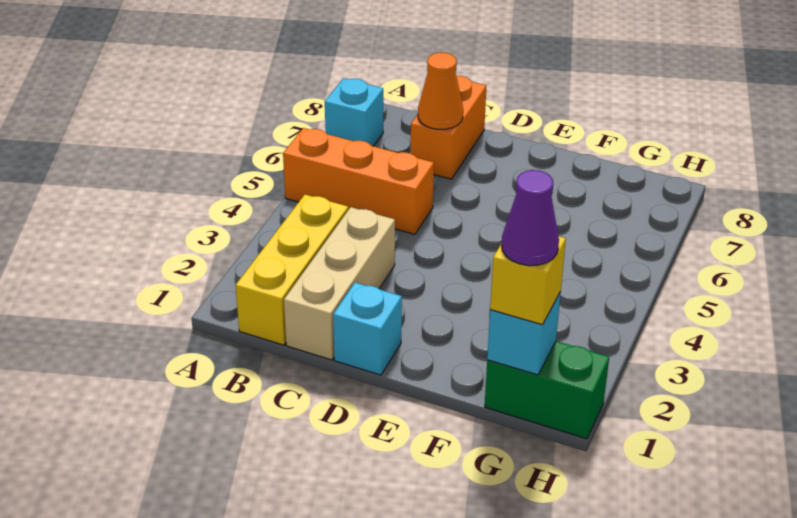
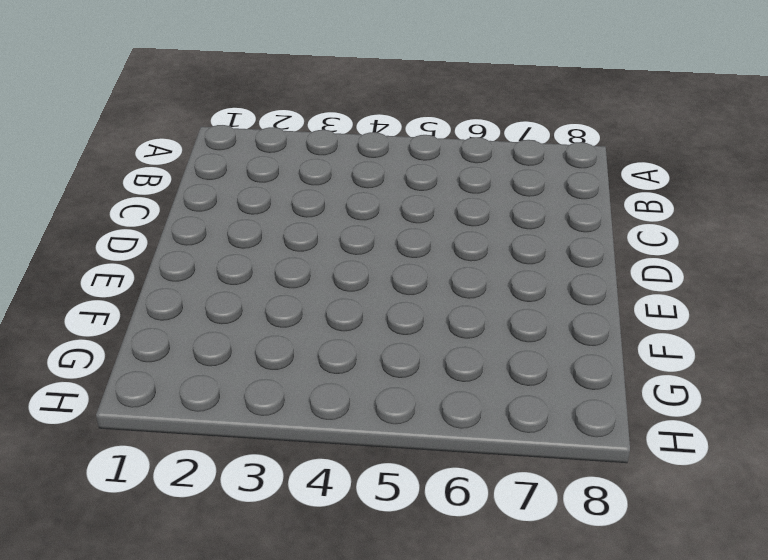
none -> orange 1x3 brick [283,128,434,234]
none -> cyan 1x1 brick [325,78,383,146]

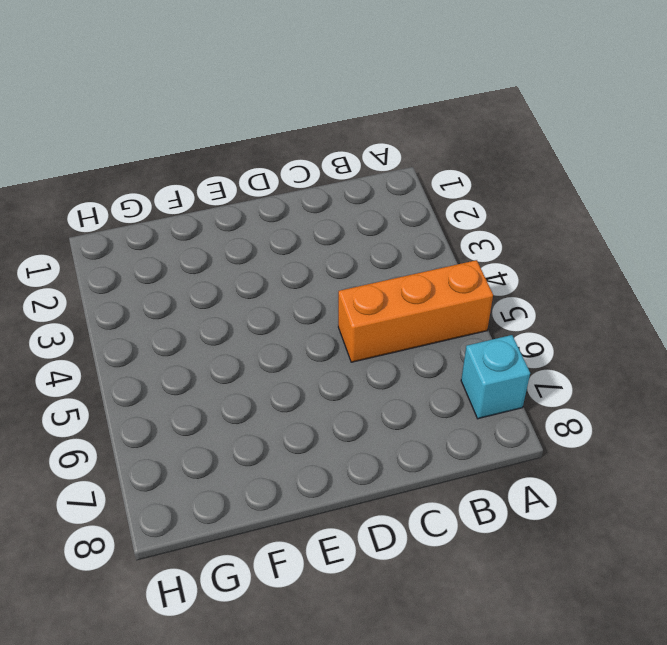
none -> yellow 1x3 brick [236,195,348,345]
none -> tan 1x3 brick [284,207,395,360]

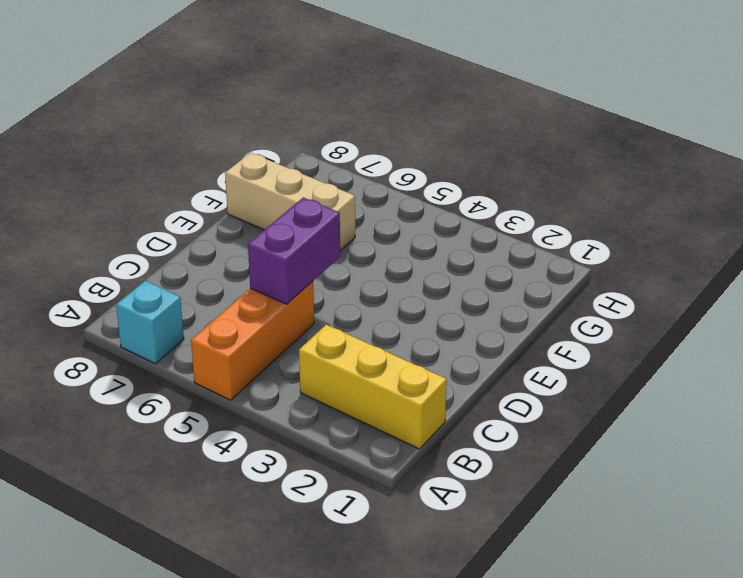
purple 1x2 brick [248,197,340,304] -> none
tan 1x3 brick [225,153,355,251] -> tan 1x3 brick moved to [284,207,395,360]
none -> orange 1x2 brick [411,76,486,179]
none -> cyan 1x1 brick [333,283,402,375]

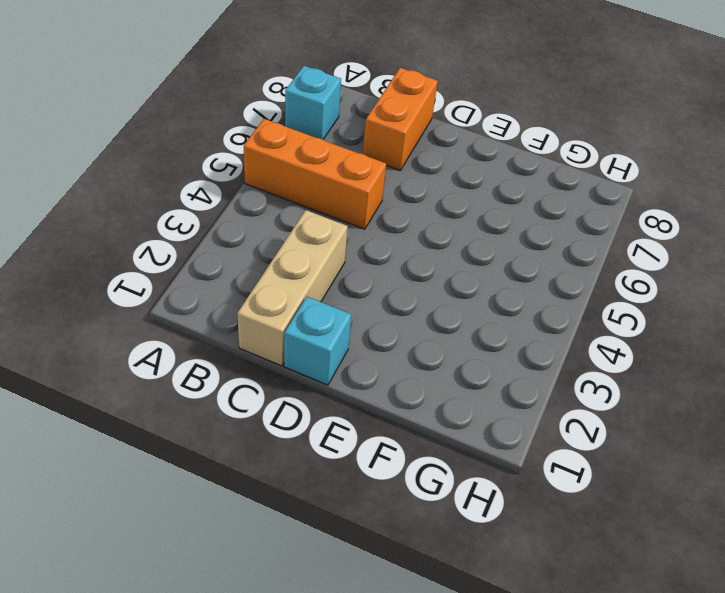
none -> yellow 1x3 brick [236,195,348,345]
none -> green 1x2 brick [485,341,609,439]

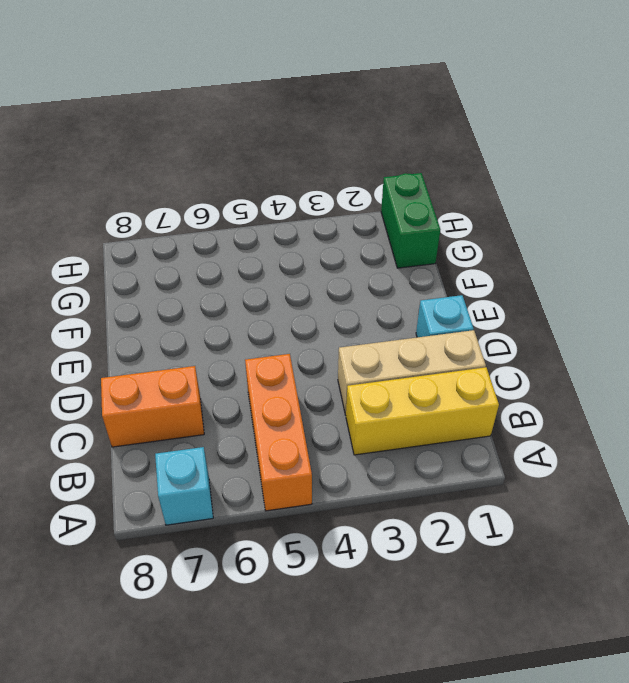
none -> orange 1x1 cone [418,53,463,129]
none -> cyan 1x1 brick [487,292,561,375]

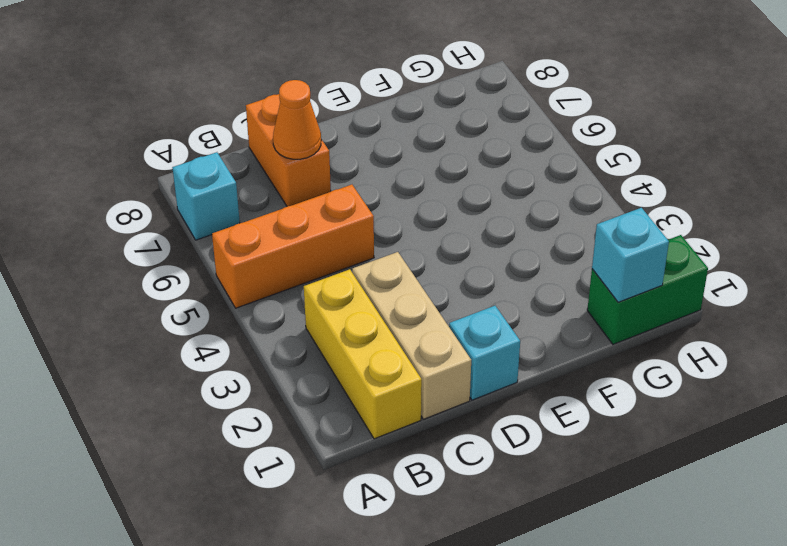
none -> yellow 1x1 brick [490,237,566,325]
none -> purple 1x1 cone [502,170,559,266]

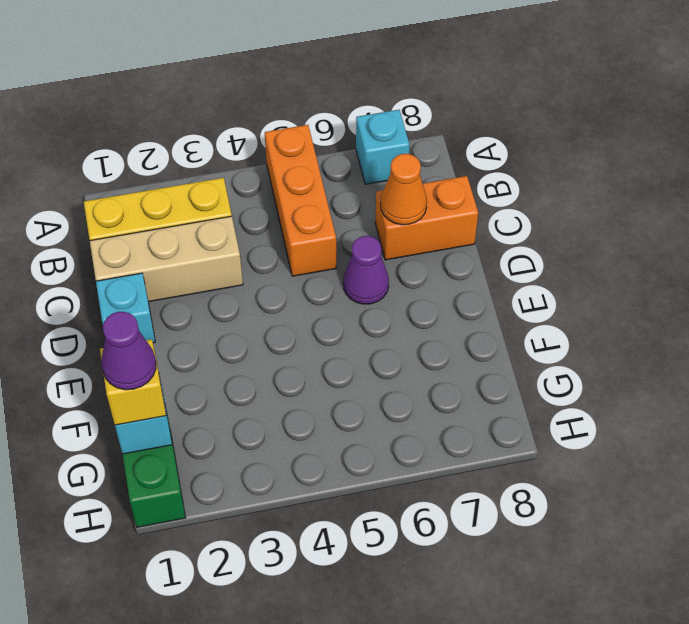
purple 1x1 cone [343,236,389,304] -> none

